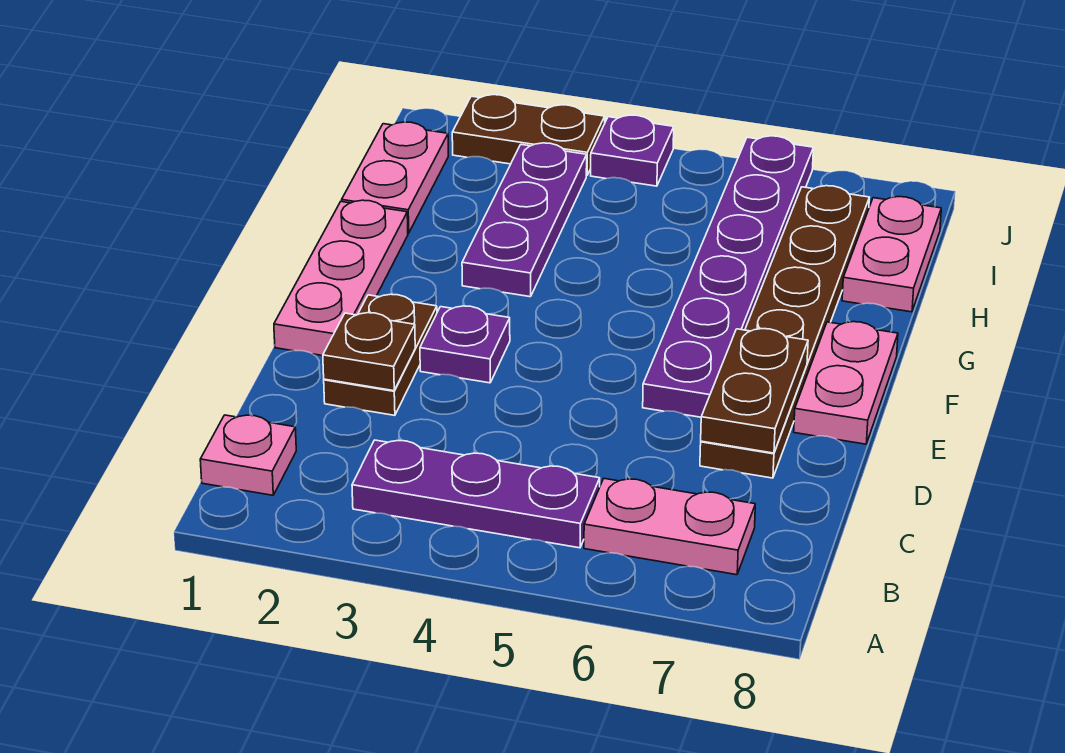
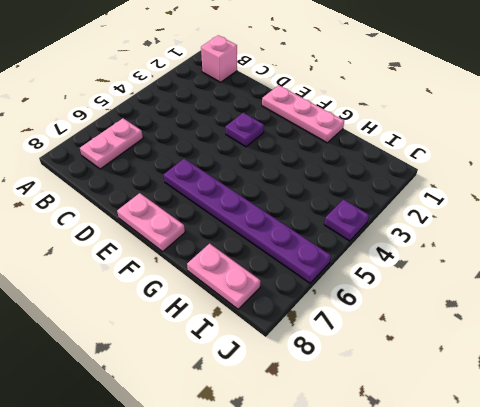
pink 1x1 brick [201,35,237,82] -> pink 1x1 plate [200,415,296,495]
none -> purple 1x3 plate [352,440,600,548]
none -> brown 1x2 plate [324,294,437,415]
none -> brown 1x6 plate [700,186,869,478]

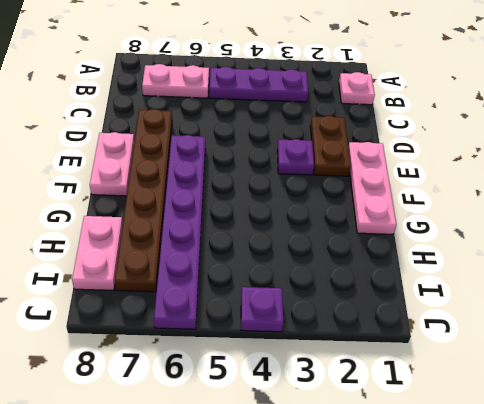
none -> purple 1x3 plate [462,143,587,297]
none -> pink 1x2 plate [342,122,448,233]
none -> brown 1x2 plate [452,95,605,176]

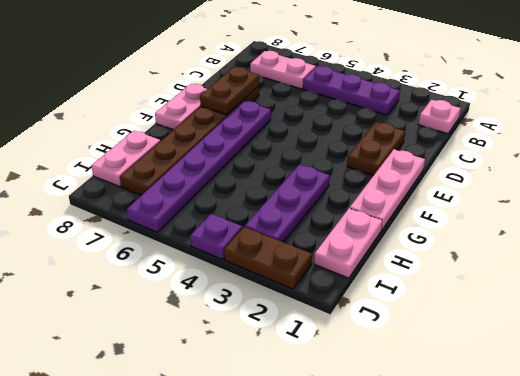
none -> purple 1x1 plate [420,306,510,383]
none -> brown 1x1 plate [323,313,415,391]

